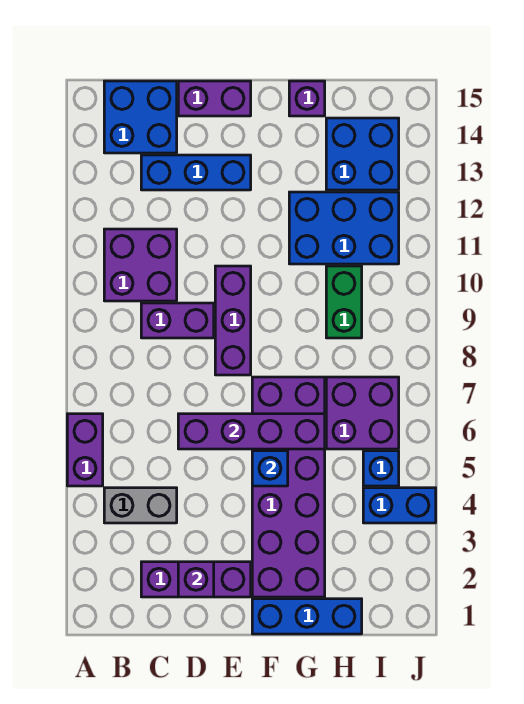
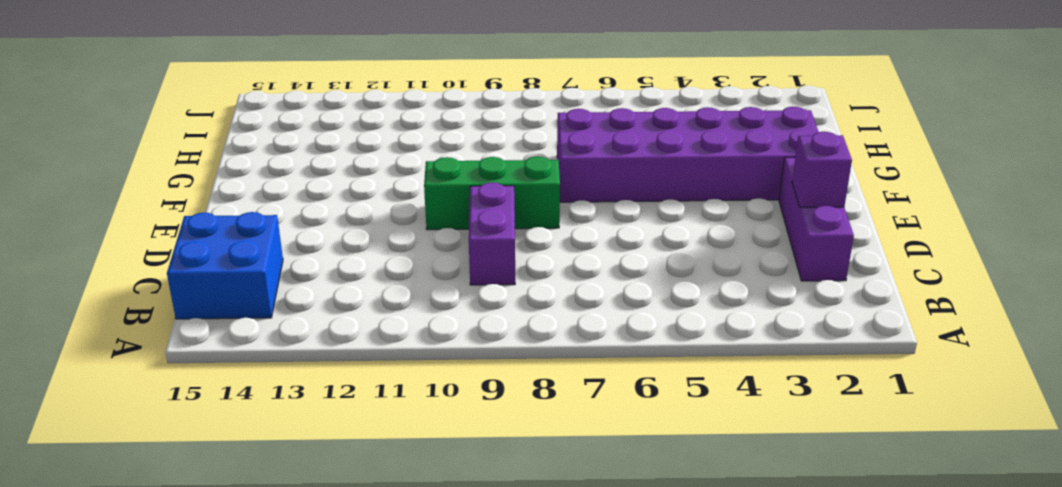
green 1x3 brick [424,156,560,230] -> purple 1x3 brick [215,266,251,375]
none -> purple 1x2 brick [67,414,103,486]
none -> grey 1x2 brick [104,488,177,523]
none -> purple 2x2 brick [104,229,177,301]

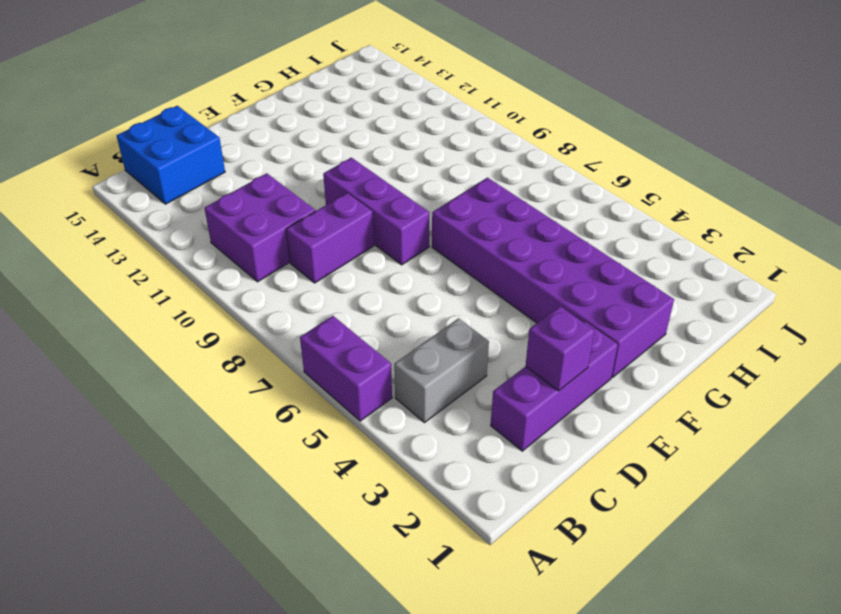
none -> blue 1x3 brick [141,155,251,190]
none -> purple 1x2 brick [178,81,251,116]
none -> blue 1x3 brick [252,599,362,634]

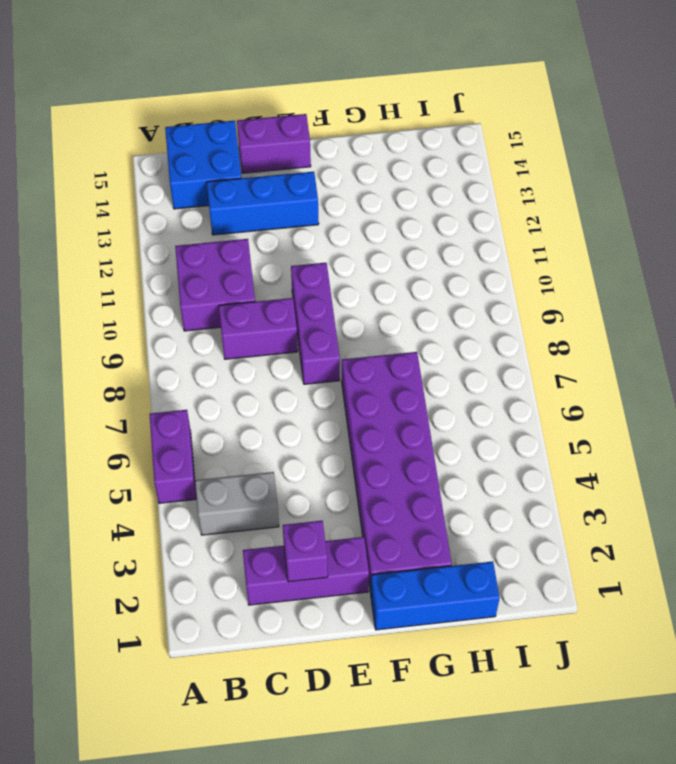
none -> blue 2x3 brick [289,192,399,264]
none -> purple 1x1 brick [289,81,325,116]
none -> purple 2x2 brick [326,377,399,449]

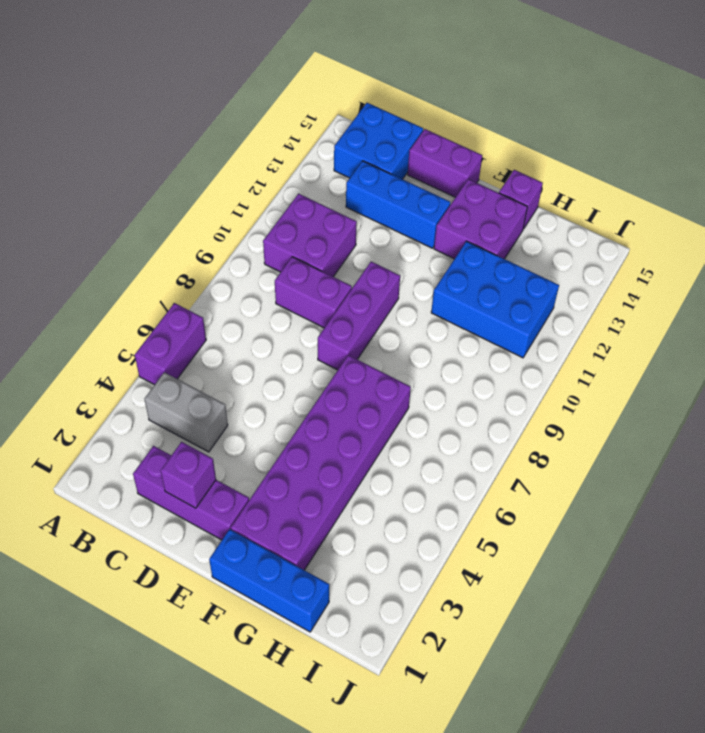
purple 2x2 brick [434,179,527,259] -> purple 2x2 brick moved to [326,377,399,449]
none -> green 1x2 brick [326,266,362,338]
none -> blue 2x2 brick [326,118,399,190]
none -> blue 1x2 brick [363,488,436,523]

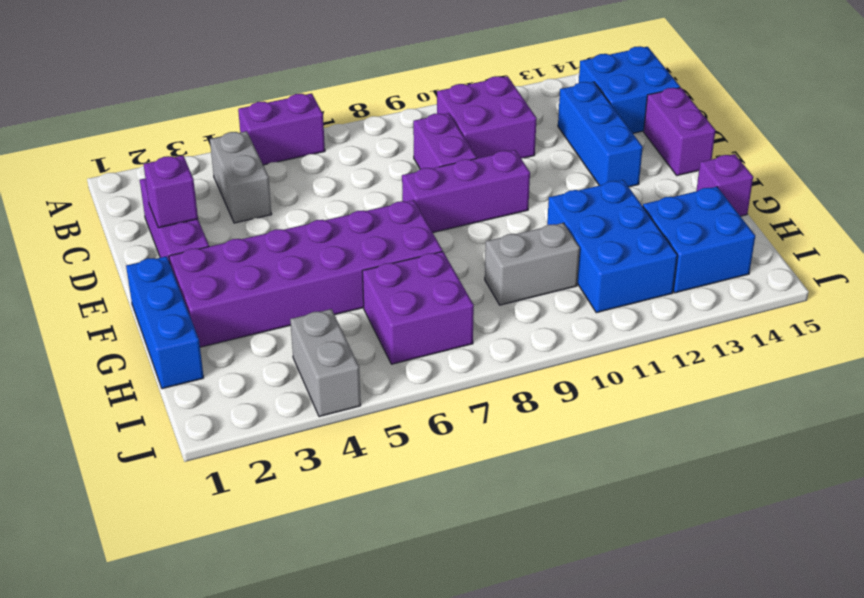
grey 1x2 brick [485,223,580,305] -> green 1x2 brick [326,266,362,338]
grey 1x2 brick [290,309,361,417] -> blue 1x2 brick [363,488,436,523]
none -> blue 1x1 brick [363,451,399,486]
none -> purple 1x4 brick [178,414,325,449]
none -> blue 1x1 brick [252,451,288,486]

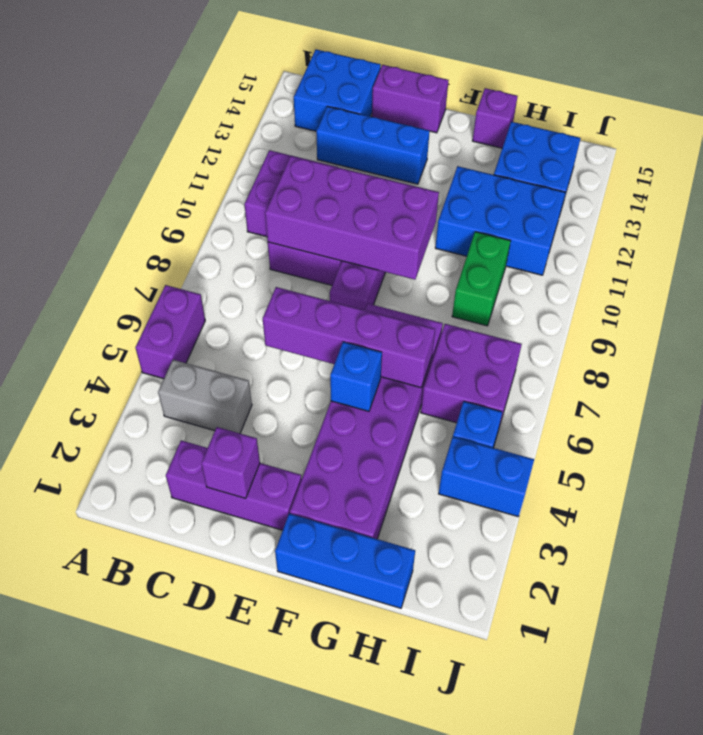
purple 2x4 brick [265,156,439,280] -> none

